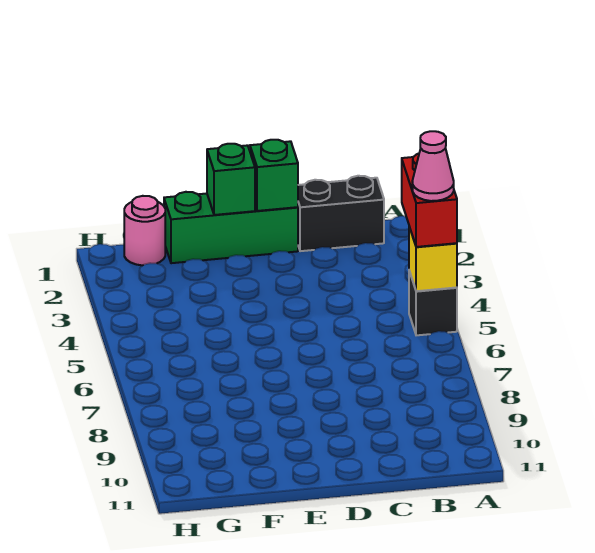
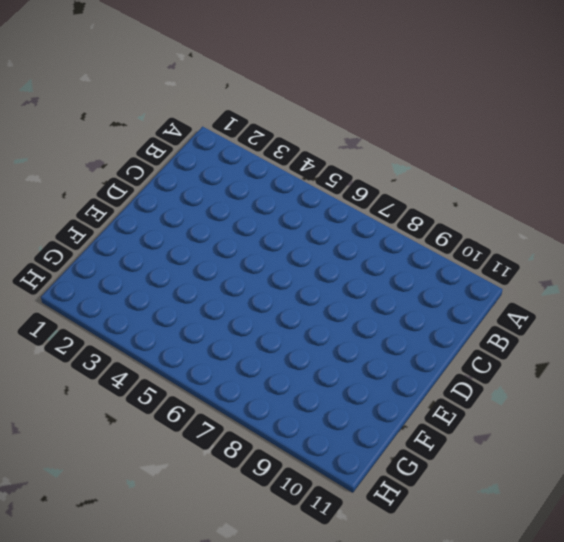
none -> black 1x1 brick [409,271,457,335]
none -> black 1x2 brick [298,176,384,251]

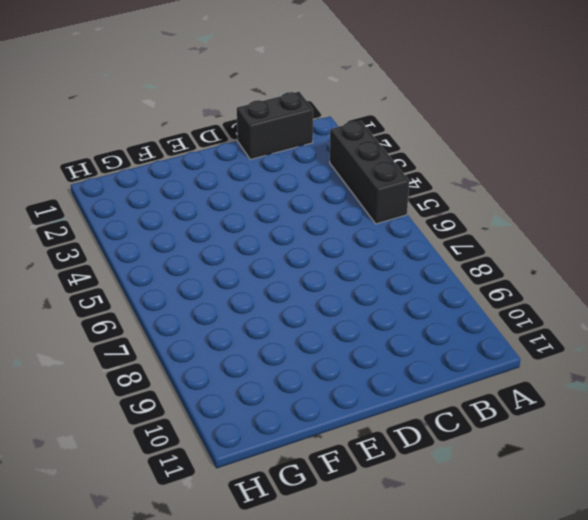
black 1x3 brick [330,121,409,224] -> black 1x1 brick [409,271,457,335]
none -> green 1x3 brick [164,192,298,263]
none -> pink 1x1 round brick [124,196,165,265]

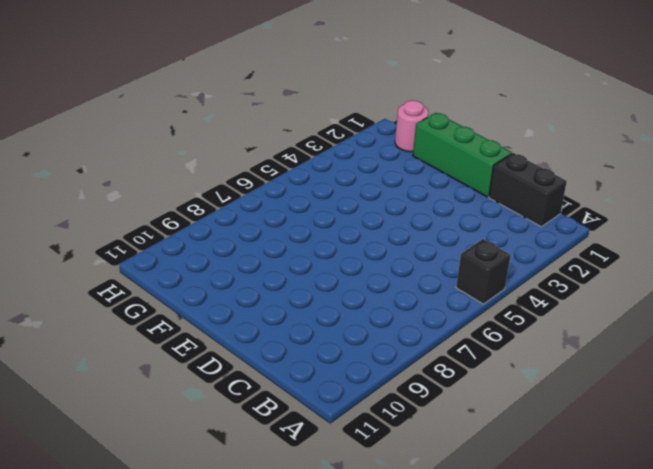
none -> yellow 1x1 brick [409,227,457,291]
none -> green 1x1 brick [250,140,298,211]

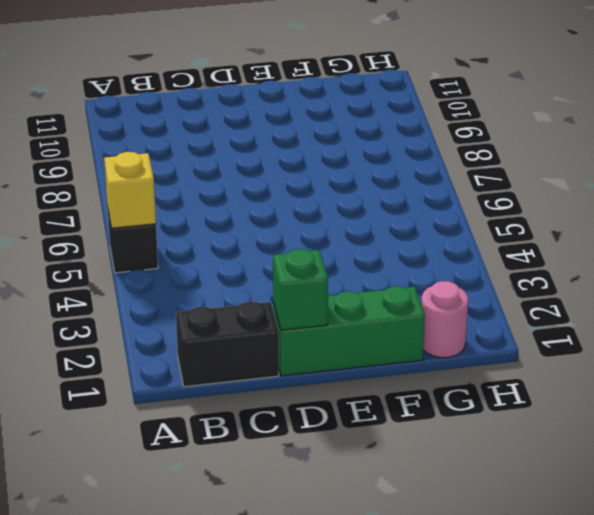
none -> green 1x1 brick [207,144,255,215]
none -> red 1x2 brick [402,154,457,247]

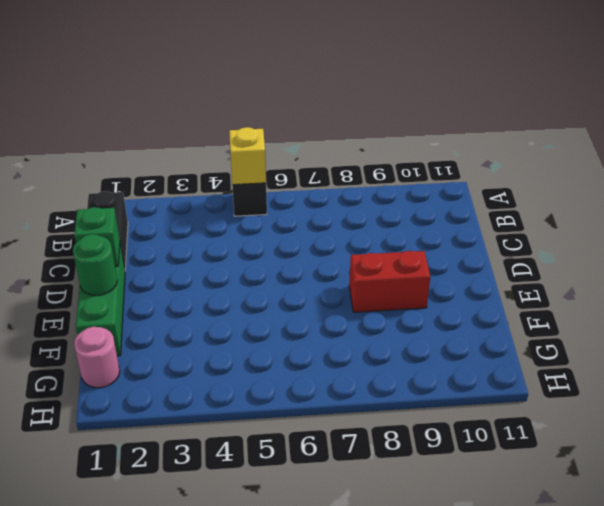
green 1x1 round brick [73,234,117,295] -> green 1x1 brick [207,144,255,215]
red 1x2 brick [349,251,430,312] -> red 1x2 brick moved to [402,154,457,247]
none -> pink 1x1 cone [412,131,454,201]

